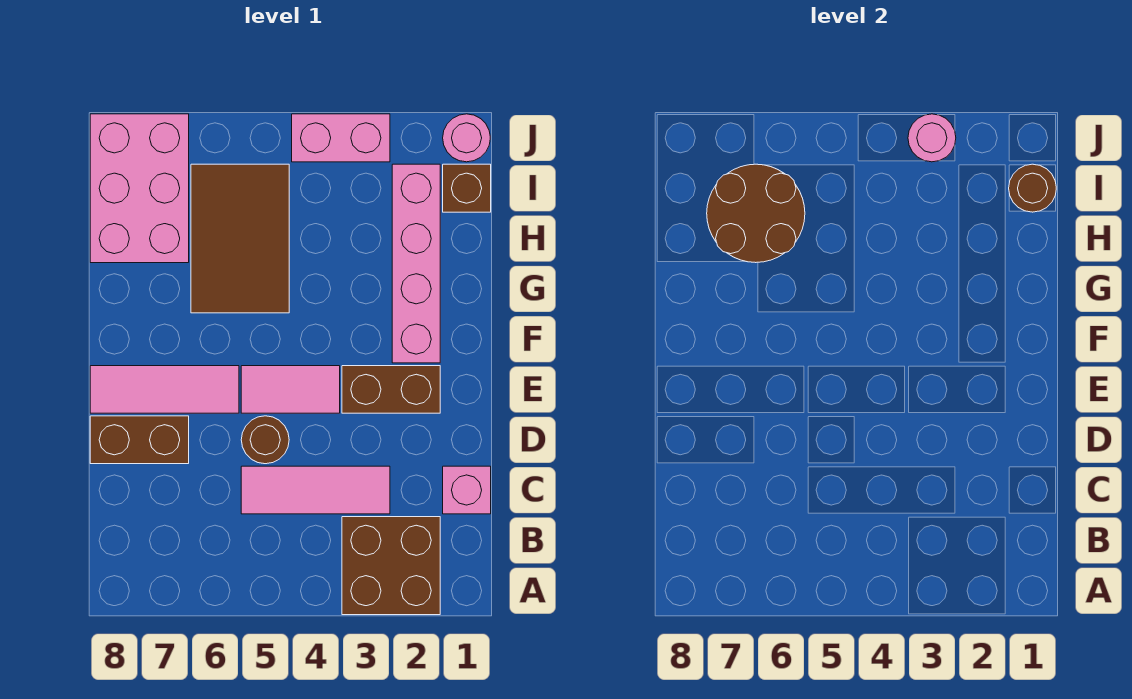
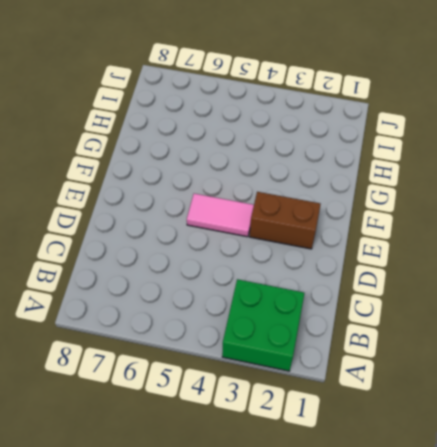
green 2x2 brick [222,279,304,371] -> brown 2x2 brick [342,517,440,615]
none -> pink 1x1 brick [443,466,491,514]
none -> pink 1x3 tile [241,466,390,514]
none -> brown 1x1 round brick [241,416,289,464]

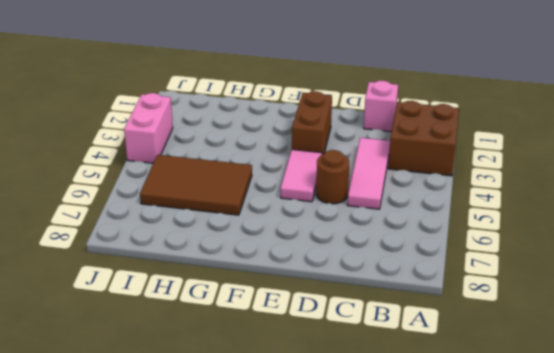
none -> brown 1x2 brick [90,416,189,464]
none -> pink 1x3 tile [90,366,239,413]
none -> pink 1x4 brick [392,164,440,363]

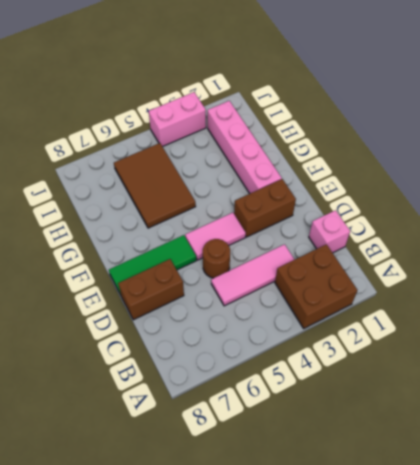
green 1x3 tile [109,235,196,295] -> pink 1x3 tile [90,366,239,413]
none -> pink 2x3 brick [90,114,189,263]
none -> brown 1x1 brick [443,164,491,212]
none -> pink 1x1 round brick [443,114,490,162]

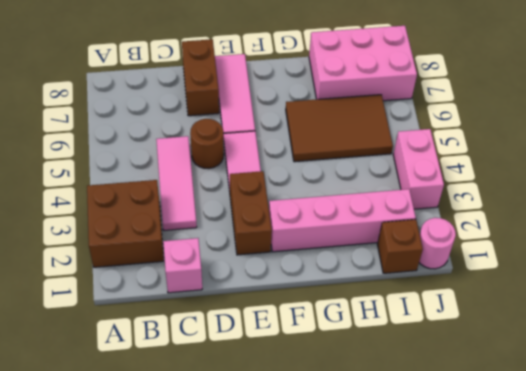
none -> brown 2x2 round brick [707,164,805,263]
none -> brown 1x1 round brick [1009,164,1056,212]
none -> pink 1x1 round brick [908,114,956,162]

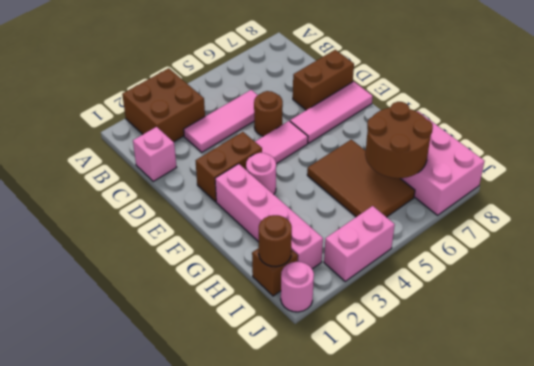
pink 1x1 round brick [246,153,276,194] -> pink 1x1 round brick moved to [908,114,956,162]

